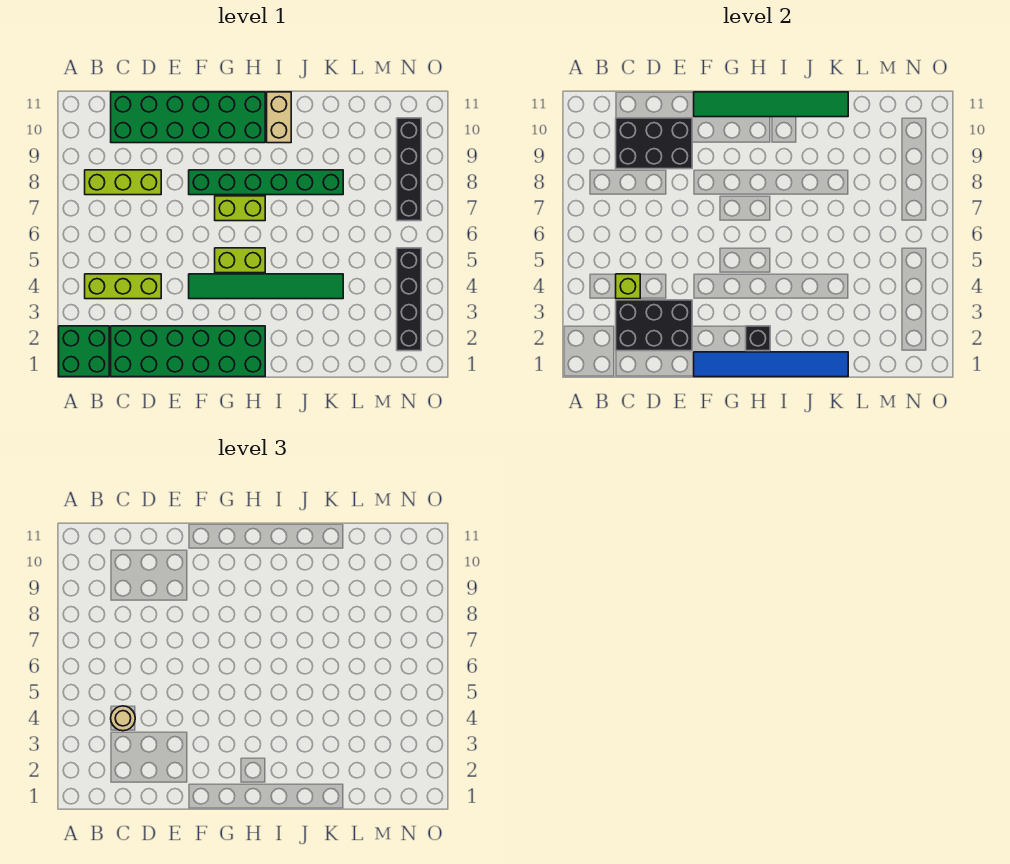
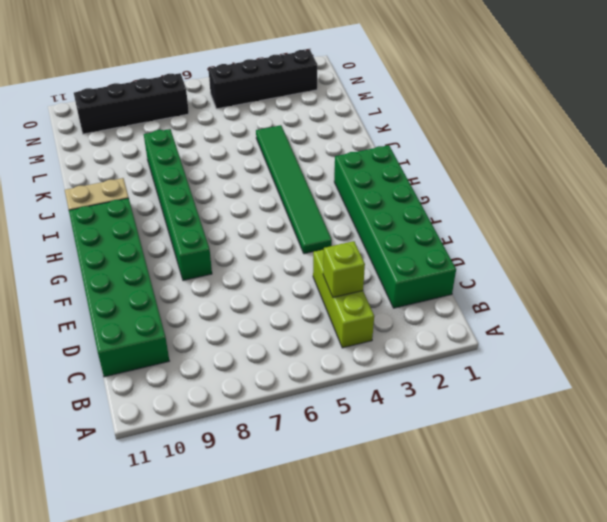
none -> green 2x2 brick [59,326,109,377]
none -> lime 1x3 brick [85,170,161,195]
none -> lime 1x2 brick [215,248,265,273]

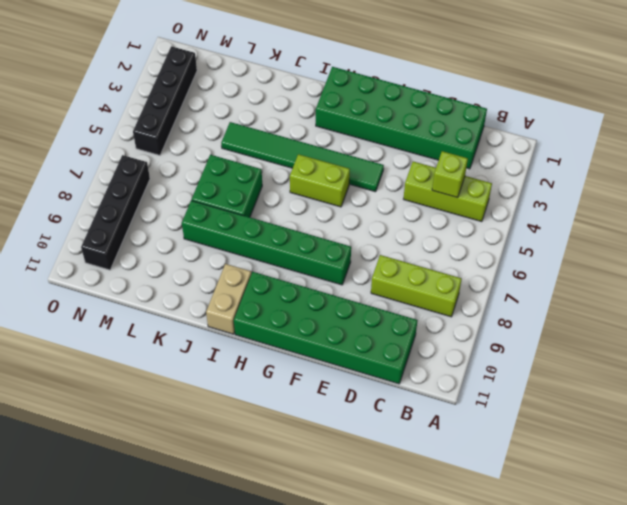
green 2x2 brick [192,155,262,217] -> green 2x2 brick moved to [59,326,109,377]
none -> lime 1x2 brick [215,196,265,221]
none -> black 2x3 brick [616,300,692,351]
none -> black 2x3 brick [616,118,692,169]

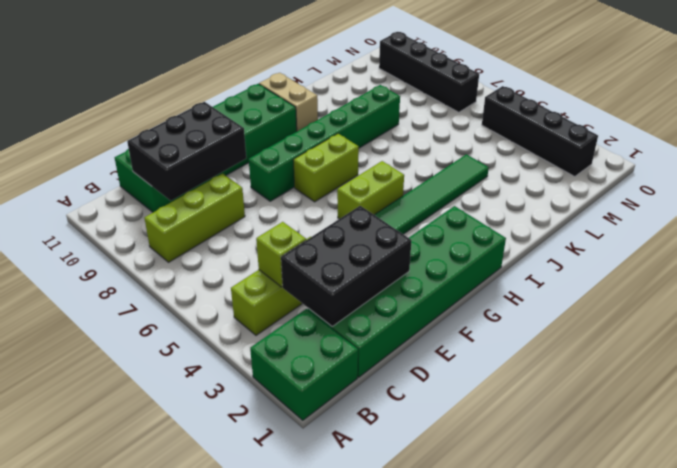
none -> blue 1x6 tile [694,352,848,377]
none -> green 1x6 tile [694,92,848,117]
none -> black 1x1 brick [746,326,770,351]

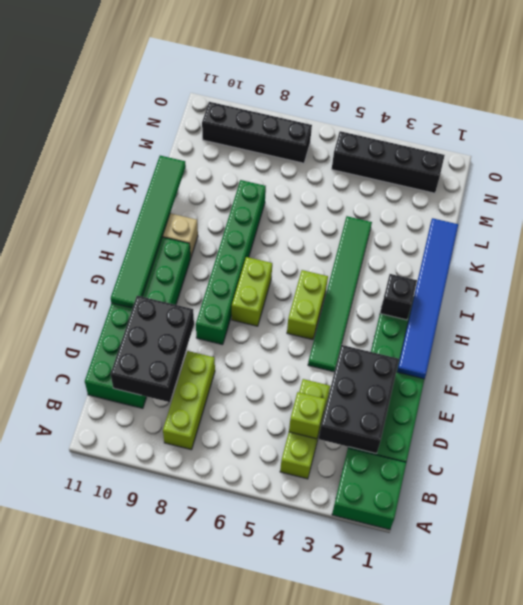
none -> tan 1x1 round brick [111,706,135,731]

